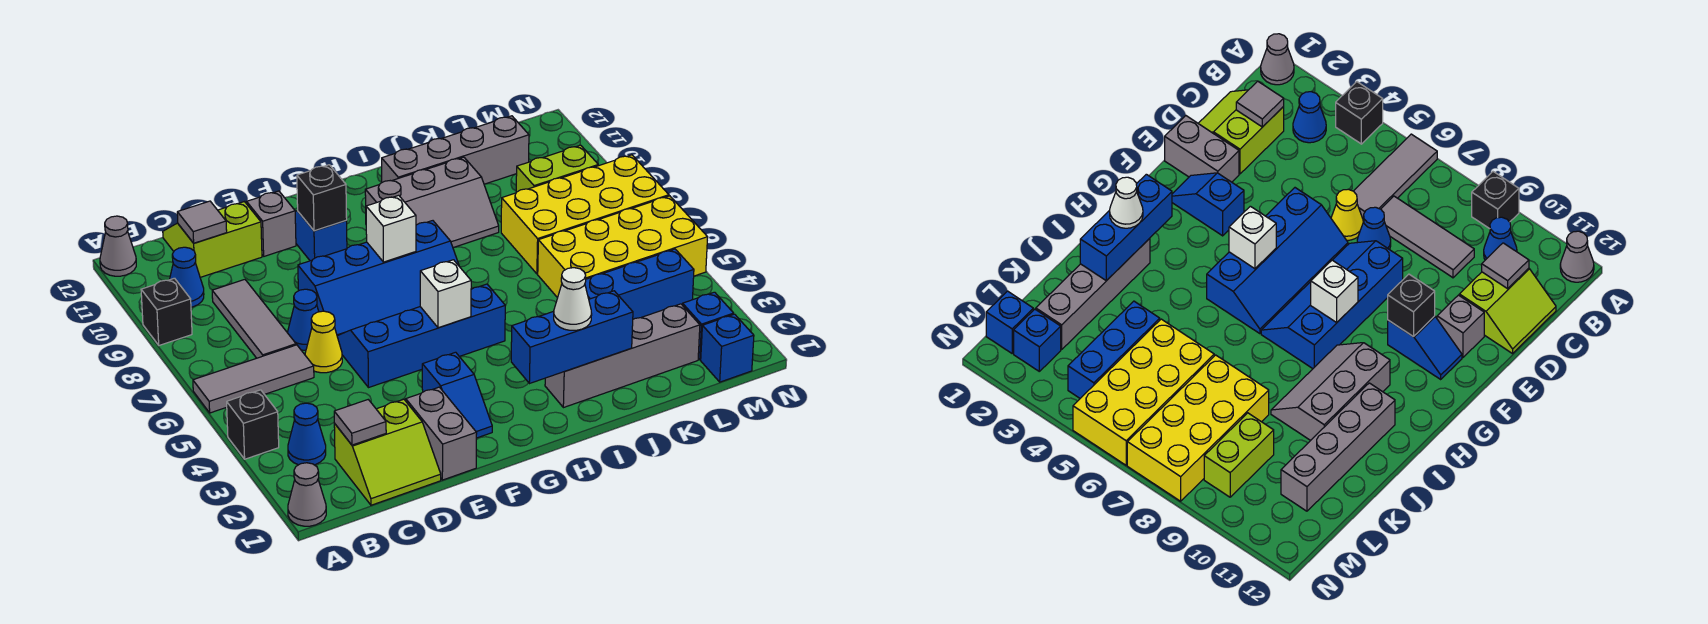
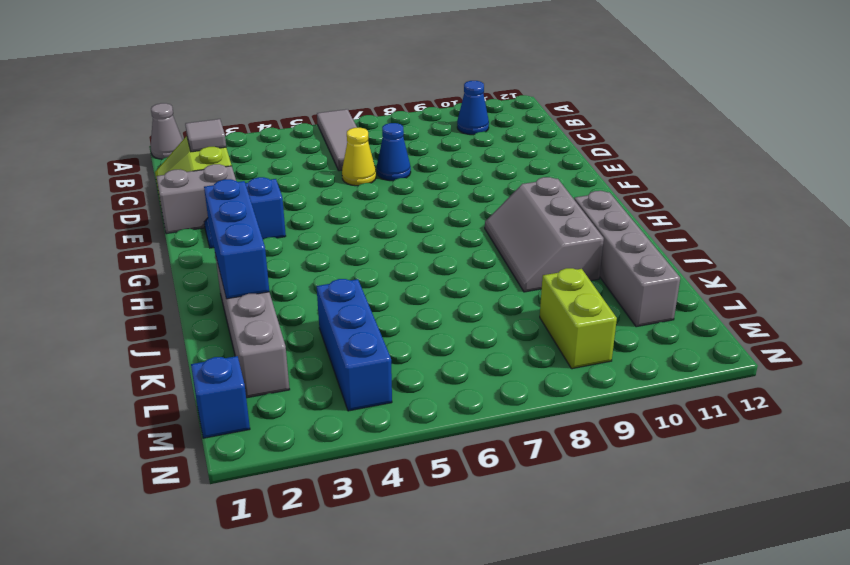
none -> black 1x1 brick [227,390,279,459]
none -> black 1x1 brick [141,278,192,345]
none -> grey 1x1 cone [100,216,136,276]
none -> blue 1x1 cone [288,403,326,465]

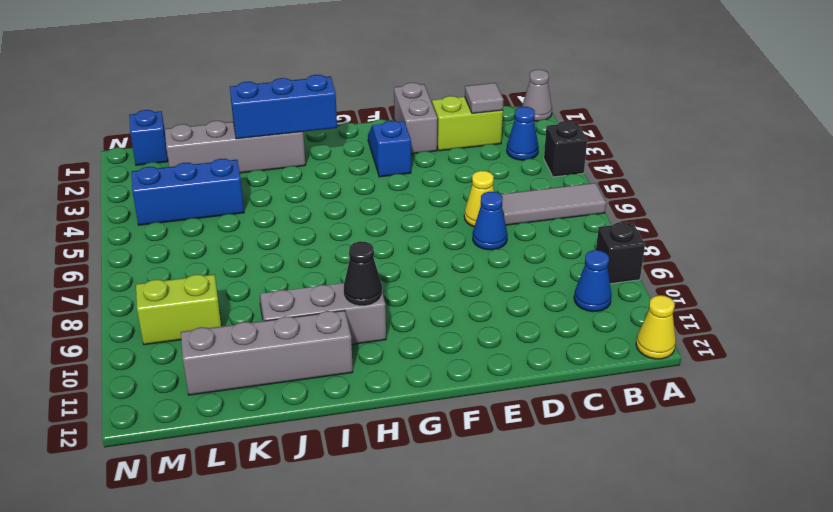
yellow 1x1 cone [636,295,676,359] -> grey 1x1 cone [100,216,136,276]
black 1x1 cone [344,241,382,306] -> none
none -> grey 1x3 tile [212,280,296,358]
none -> lime 2x2 slope [163,202,262,277]
none -> blue 2x4 slope [337,284,505,388]
none -> blue 2x4 slope [298,221,459,336]

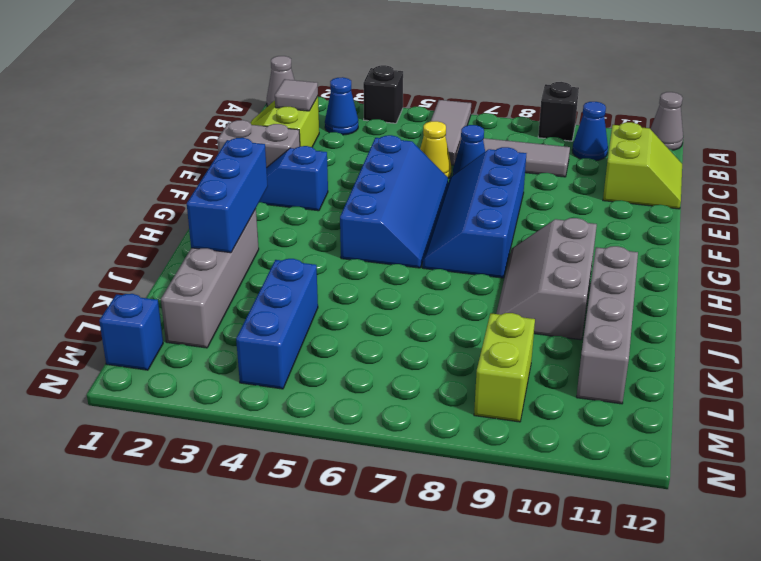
none -> grey 1x1 brick [247,191,296,256]
none -> blue 1x2 slope [295,211,347,261]
none -> yellow 2x4 brick [538,196,708,298]
none -> yellow 2x4 brick [501,155,669,274]

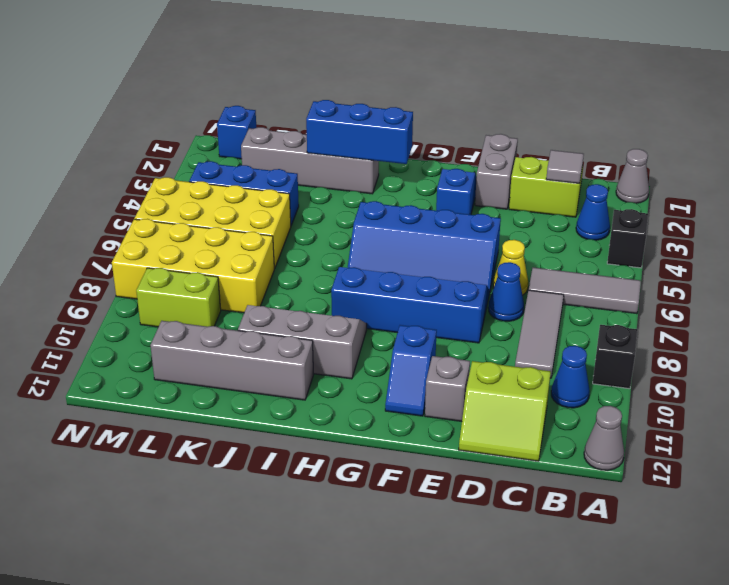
none -> blue 1x1 brick [683,292,734,360]
none -> grey 1x1 tile [177,201,227,243]
none -> black 1x1 brick [297,165,347,231]
none -> white 1x1 brick [420,260,471,328]

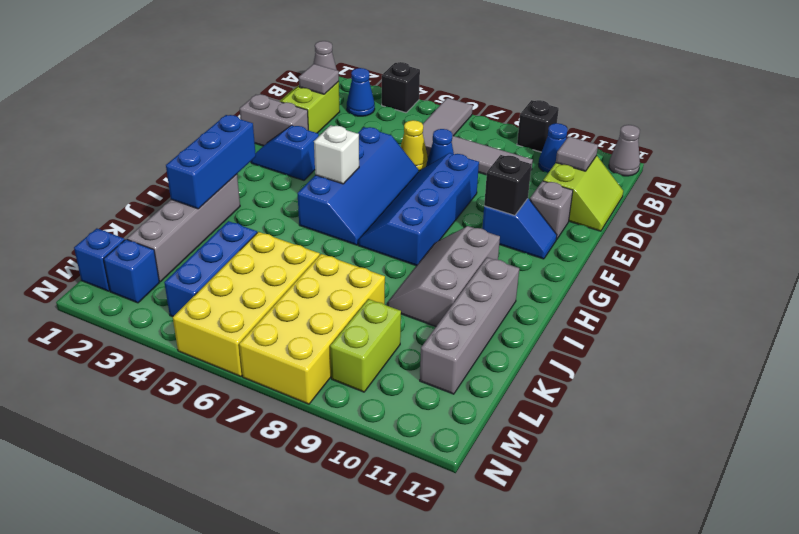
none -> white 1x1 brick [366,195,416,262]
none -> white 1x1 cone [554,268,592,330]

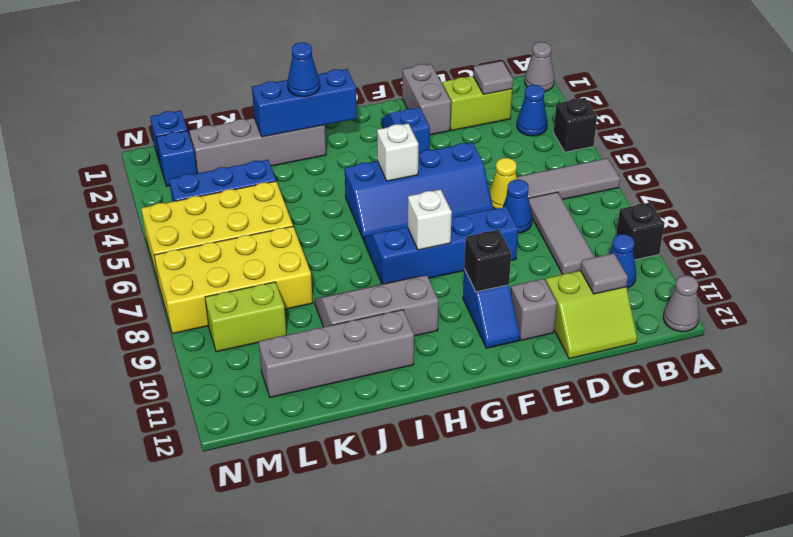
blue 1x1 cone [288,42,320,97] -> white 1x1 cone [554,268,592,330]

